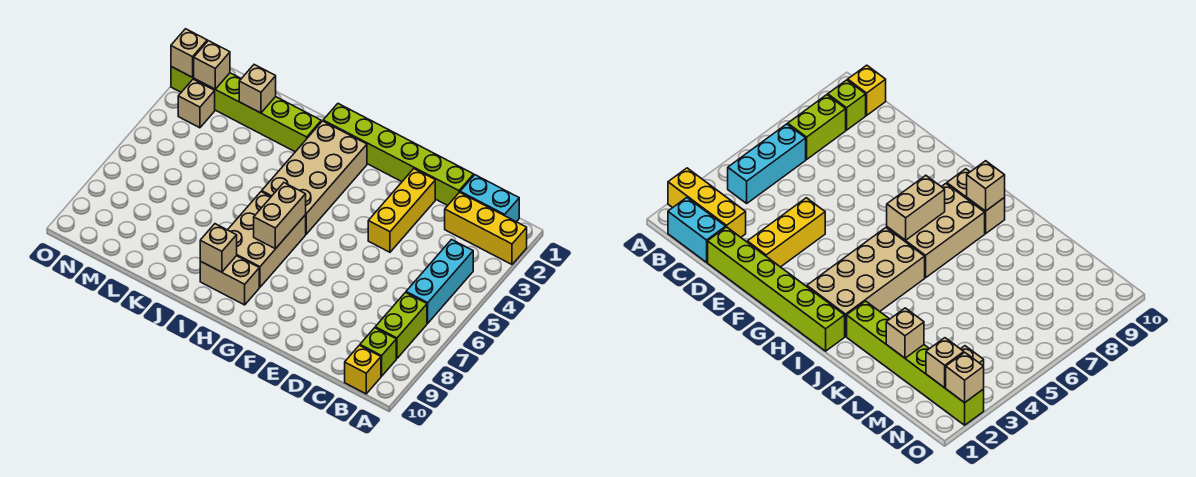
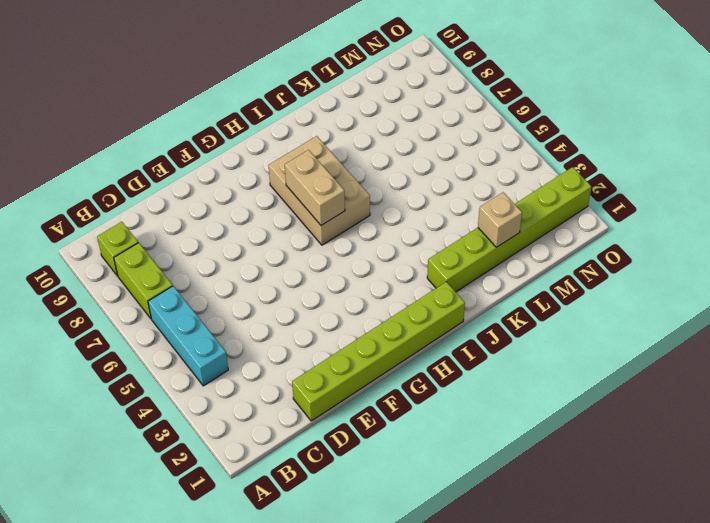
none -> yellow 1x3 brick [445,192,527,264]
none -> cyan 1x2 brick [460,175,519,222]
none -> yellow 1x1 brick [345,345,381,394]

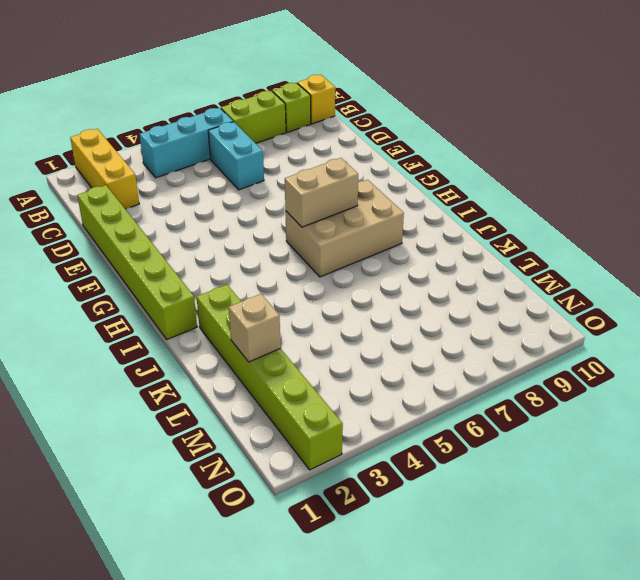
cyan 1x2 brick [208,122,264,190] -> cyan 1x2 brick moved to [460,175,519,222]
none -> yellow 1x3 brick [368,169,435,252]
none -> tan 2x4 brick [262,121,367,234]
none -> tan 1x2 brick [200,256,259,305]

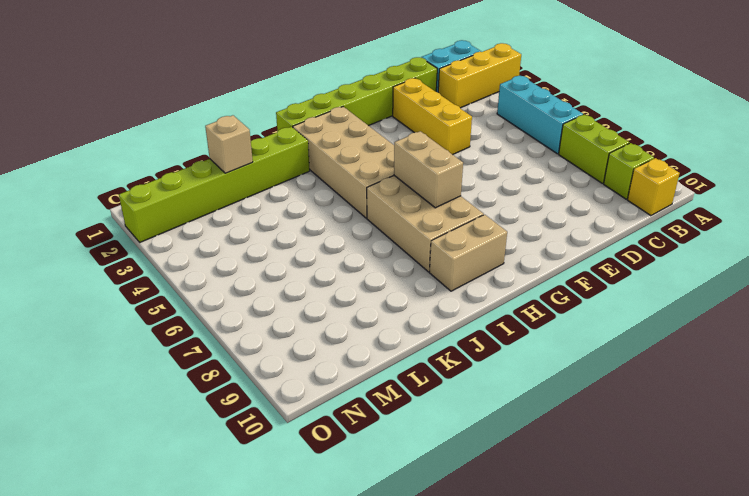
none -> tan 1x1 brick [178,79,215,128]
none -> tan 1x1 brick [200,224,237,272]
none -> tan 1x1 brick [194,41,230,89]

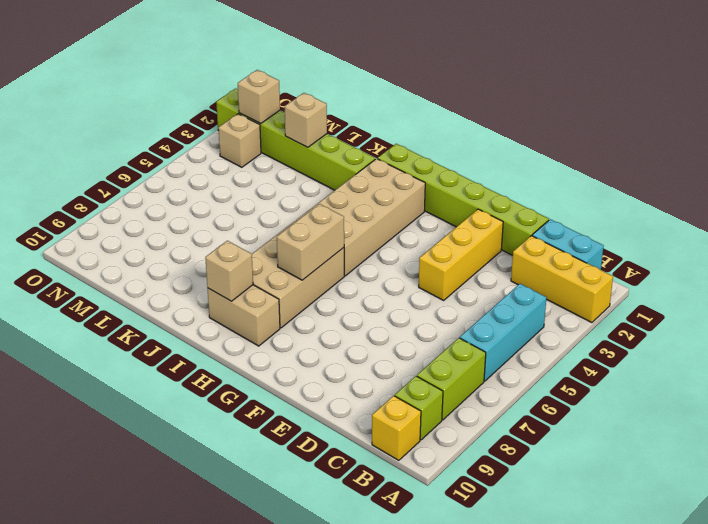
none -> tan 1x1 brick [171,29,207,77]

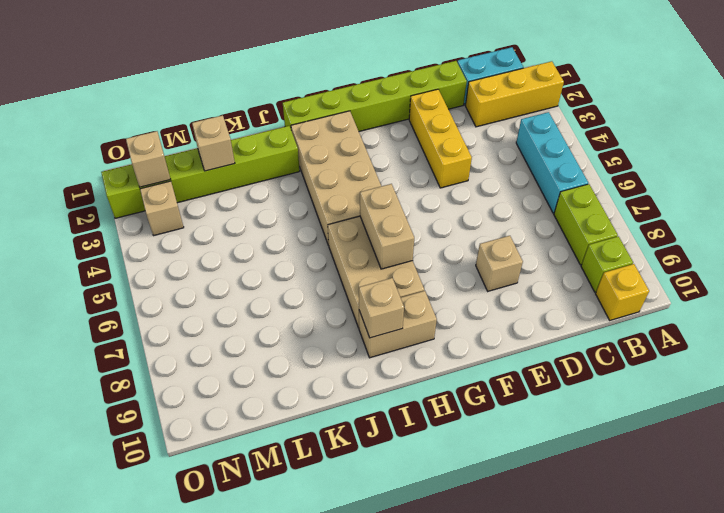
tan 1x1 brick [476,236,523,291] -> tan 1x1 brick moved to [171,29,207,77]

